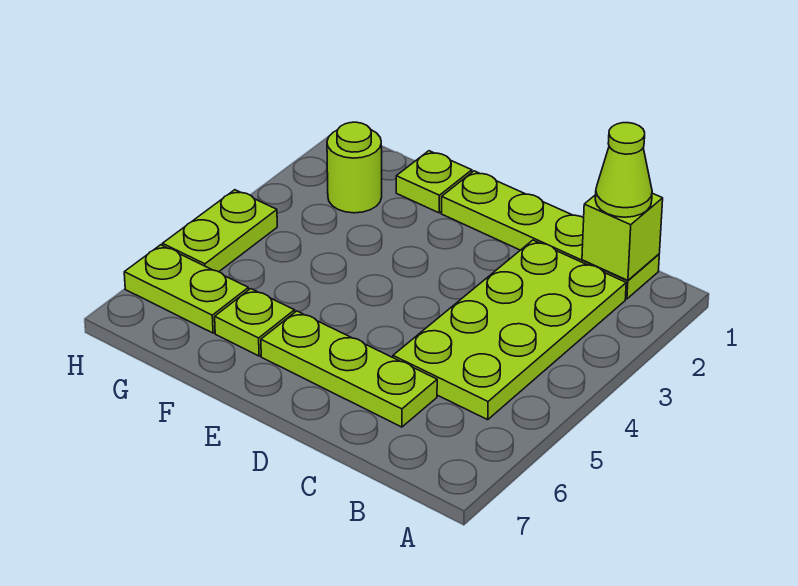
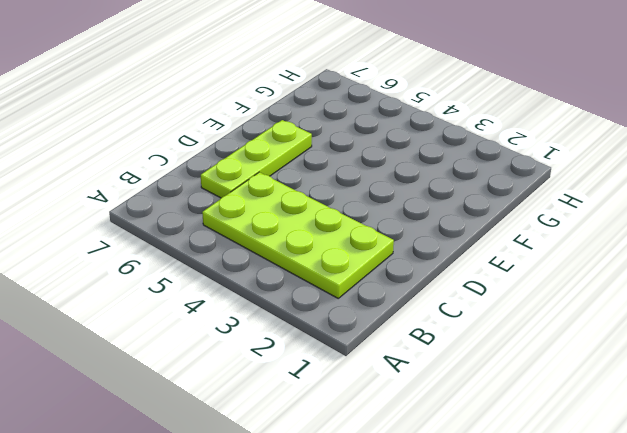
none -> lime 1x4 plate [442,171,659,299]
none -> lime 1x1 plate [396,151,472,213]

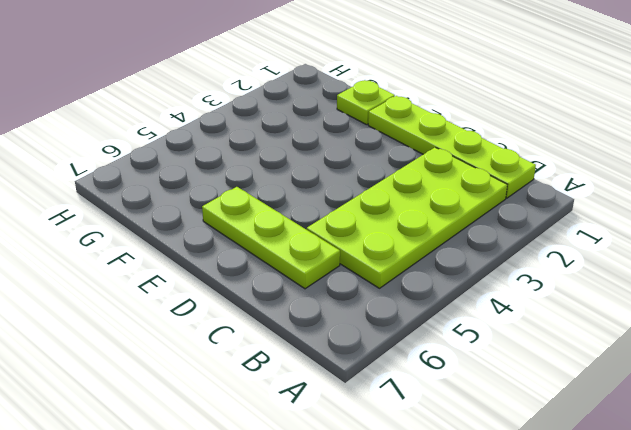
none -> lime 1x1 plate [215,289,295,356]
none -> lime 1x1 round brick [327,122,382,213]

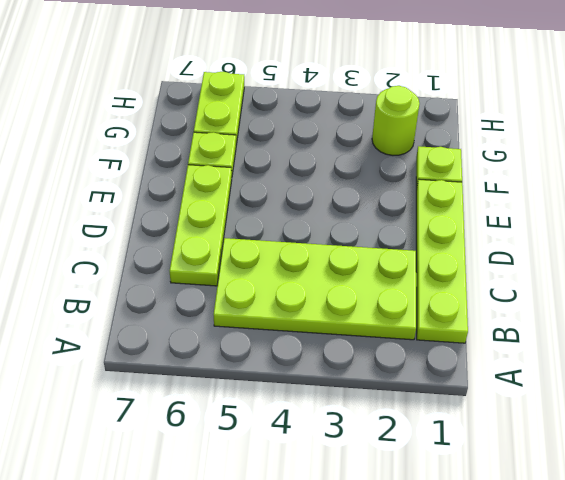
none -> lime 1x2 plate [163,190,277,272]
none -> lime 1x1 brick [582,193,663,280]

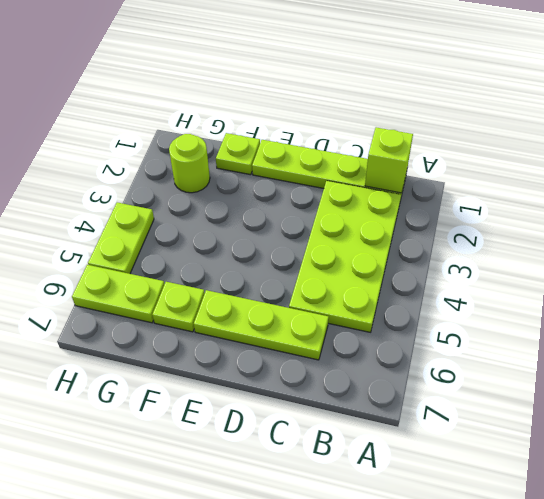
none -> lime 1x1 cone [595,123,652,217]

